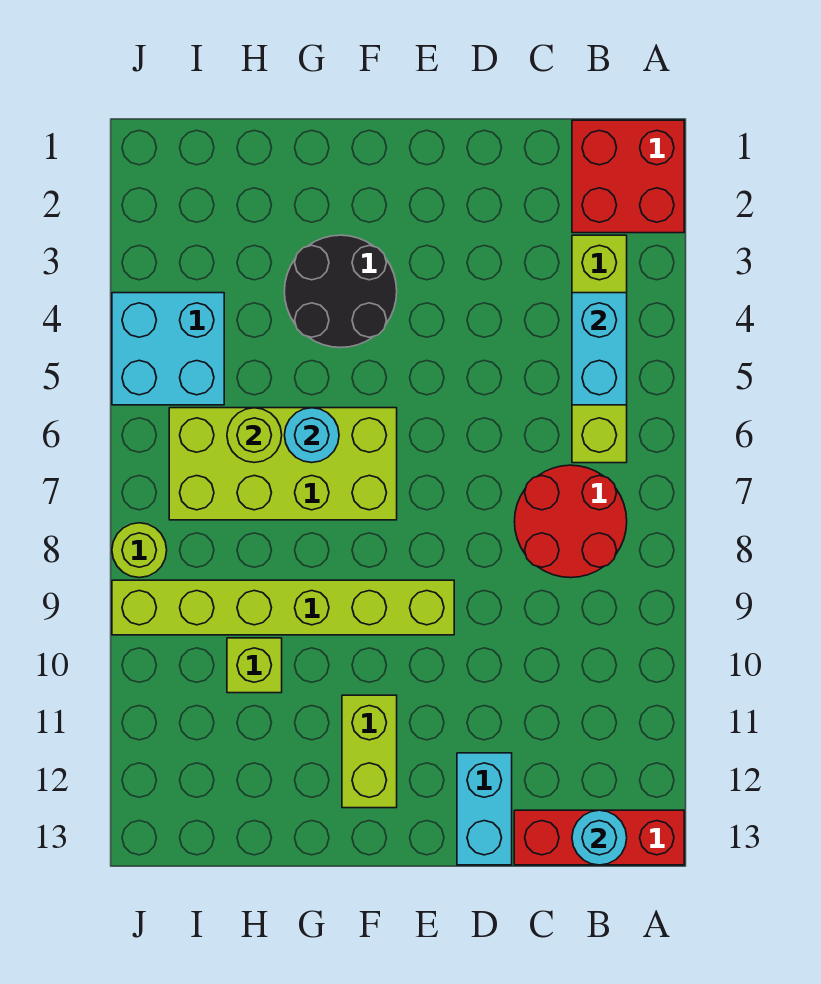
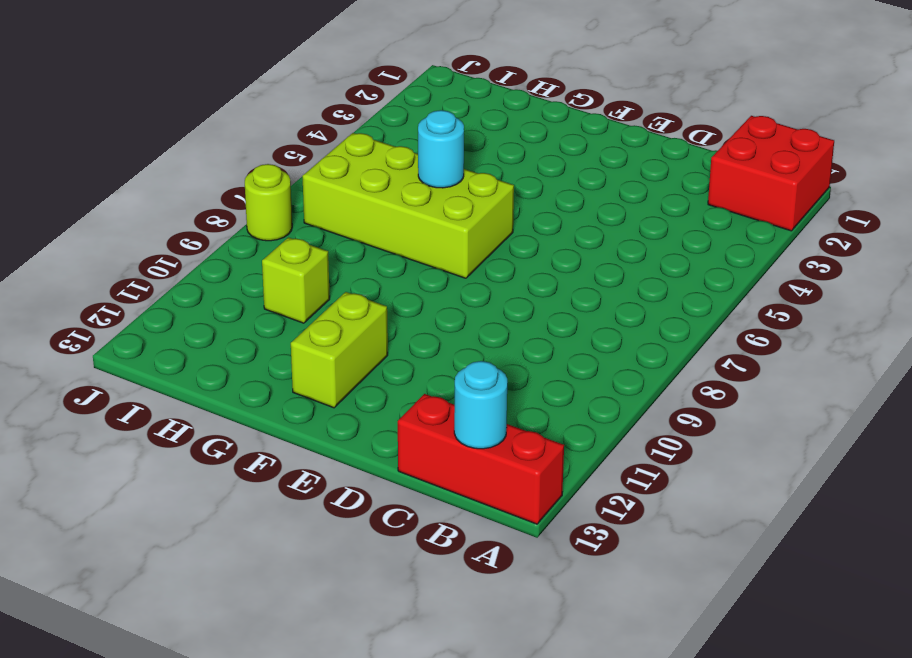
none -> lime 1x4 brick [572,235,627,463]
none -> red 2x2 round brick [515,465,627,578]
none -> cyan 1x2 brick [457,753,512,865]

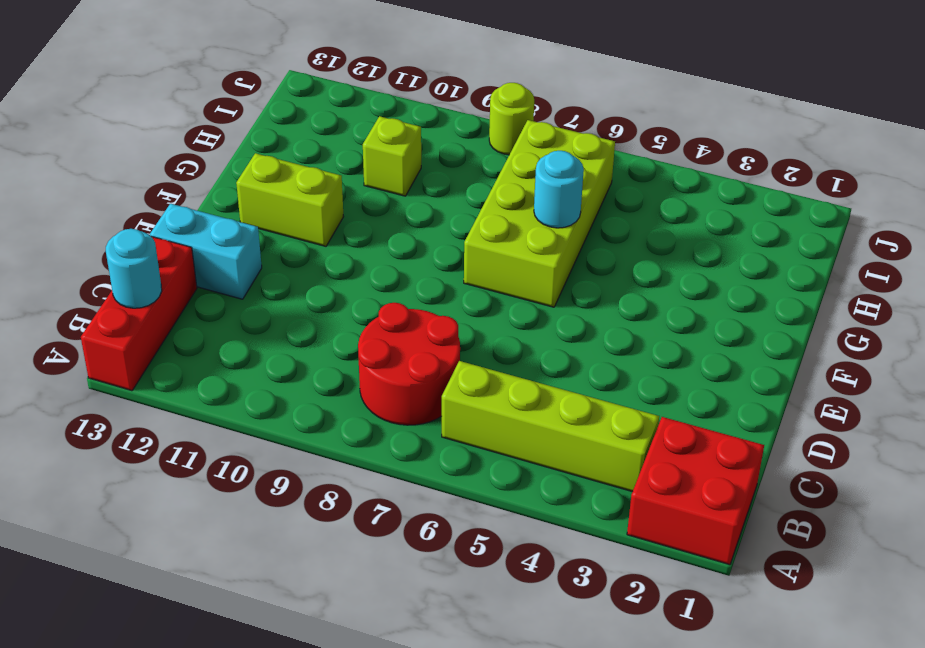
none -> lime 1x6 brick [112,580,454,635]
none -> black 2x2 round brick [284,235,397,348]
none -> cyan 2x2 brick [112,293,224,405]

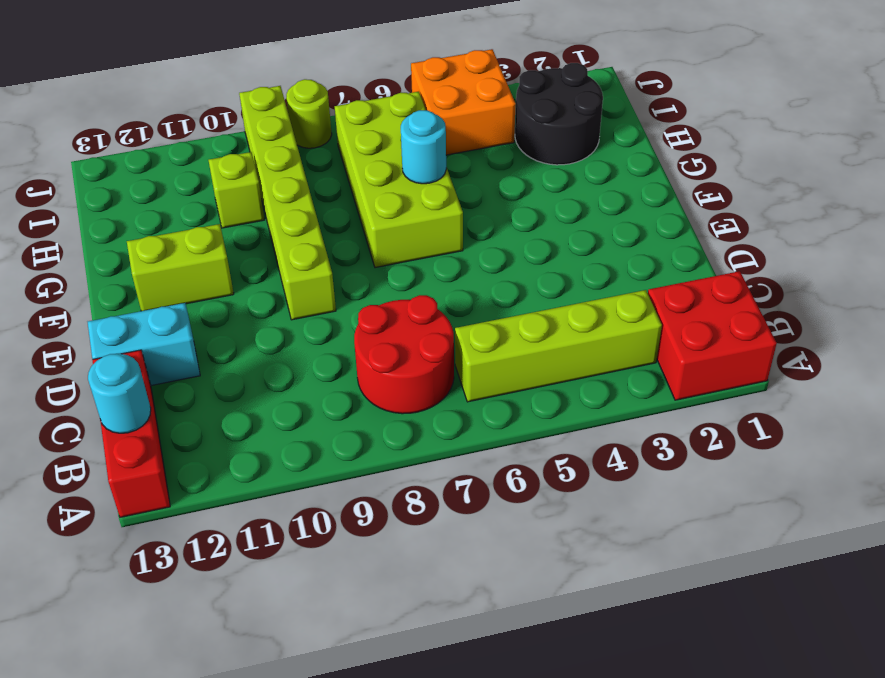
black 2x2 round brick [515,63,603,165] -> black 2x2 round brick moved to [284,235,397,348]
orange 2x2 brick [411,49,516,155] -> cyan 2x2 brick [112,293,224,405]
none -> cyan 1x2 brick [572,293,627,405]
none -> lime 1x1 round brick [227,408,282,463]

